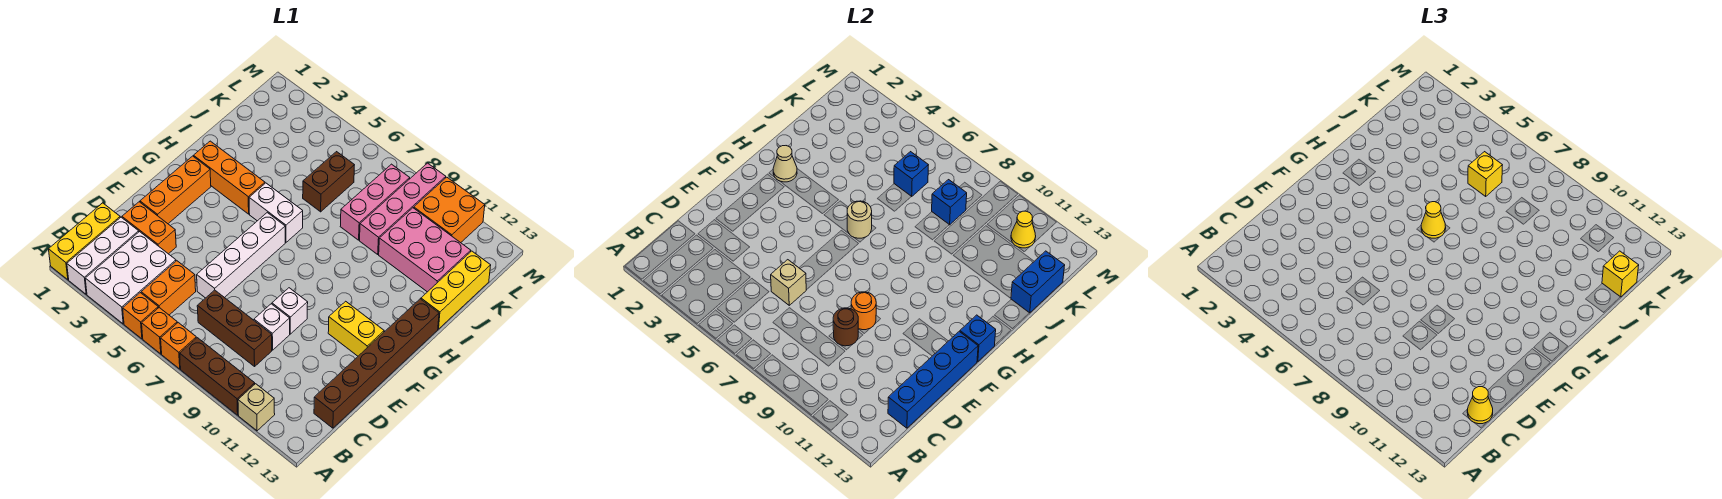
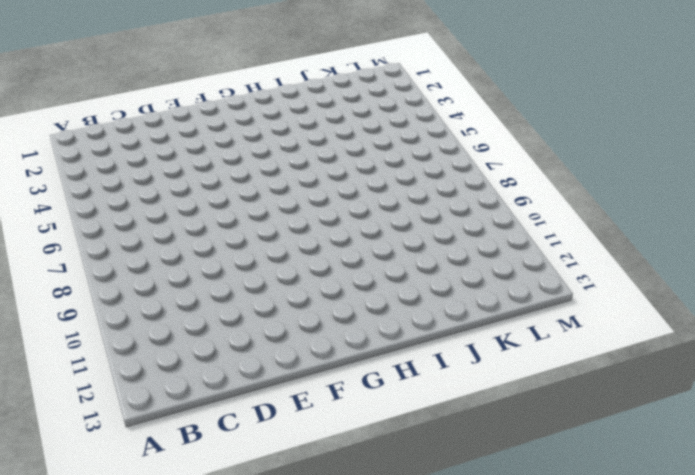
none -> yellow 1x3 brick [49,203,120,280]
none -> white 1x3 brick [67,217,139,294]
none -> white 2x3 brick [85,232,176,324]
none -> orange 1x1 brick [123,293,158,339]

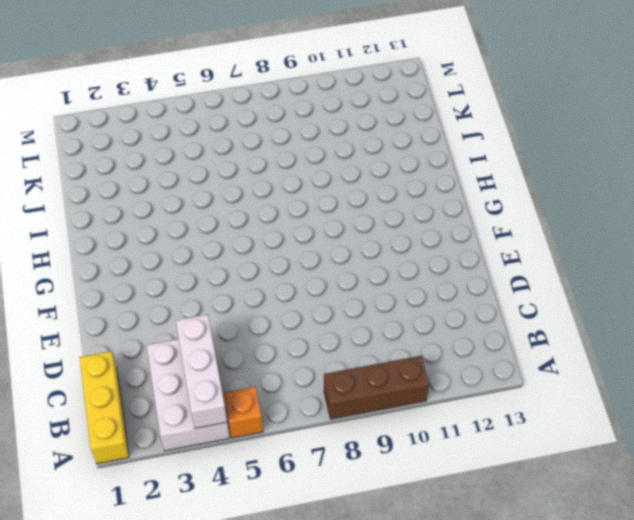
white 1x3 brick [176,314,227,428] -> white 1x3 brick moved to [67,217,139,294]
none -> orange 1x1 brick [142,308,177,354]
none -> orange 1x1 brick [161,323,196,369]
none -> tan 1x1 brick [238,384,275,431]
none -> orange 1x2 brick [141,261,196,315]

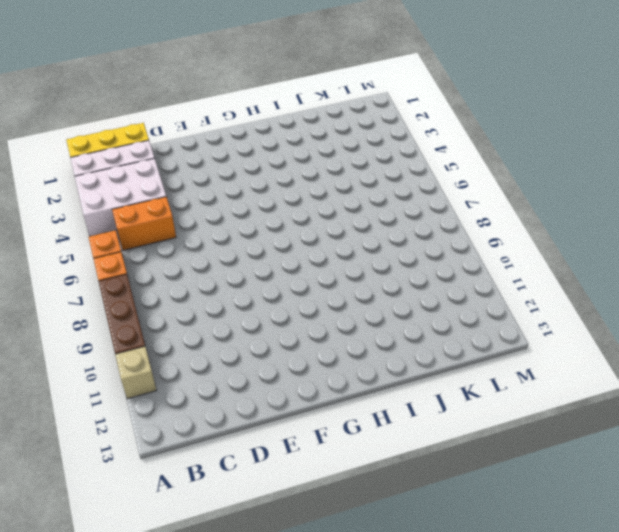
none -> orange 1x1 brick [123,293,158,339]
none -> brown 1x3 brick [197,290,272,366]
none -> brown 1x6 brick [314,299,439,428]
none -> orange 1x2 brick [122,202,176,254]

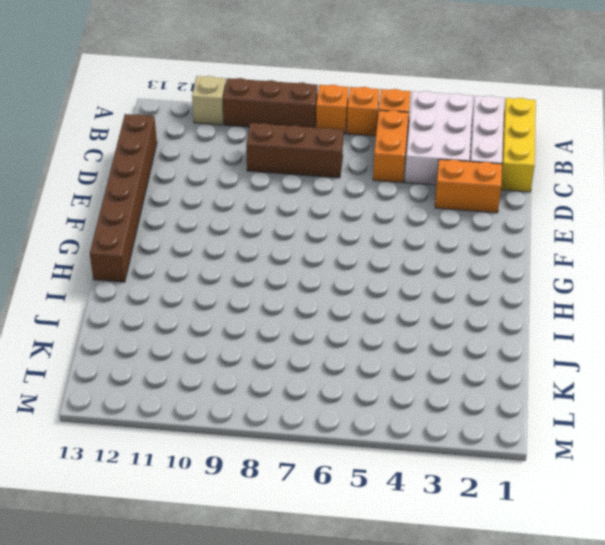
none -> white 1x4 brick [197,213,285,298]
none -> white 1x1 brick [254,304,290,350]
none -> orange 1x3 brick [140,156,211,224]
none -> white 1x1 brick [272,288,308,334]

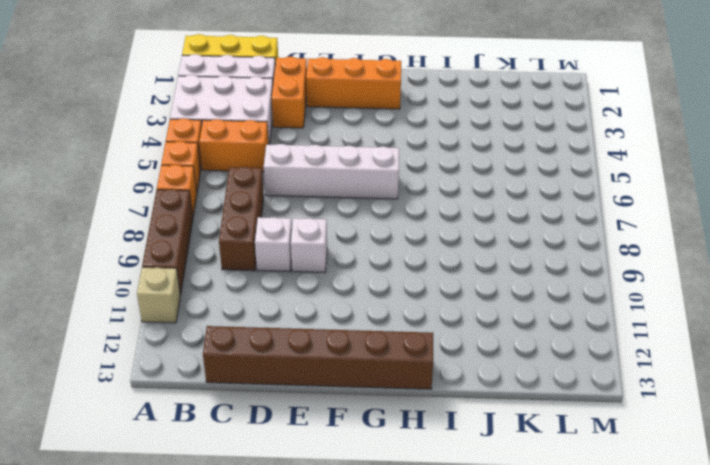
none -> yellow 1x2 brick [328,301,384,356]
none -> orange 1x3 brick [194,141,265,214]
none -> white 1x2 brick [249,183,303,242]
none -> yellow 1x3 brick [421,251,491,329]

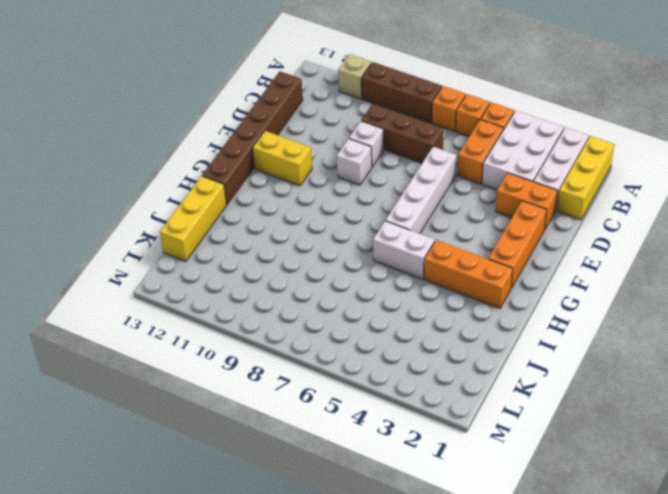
none -> brown 1x2 brick [303,152,354,212]
none -> pink 1x3 brick [340,164,410,240]
none -> pink 1x4 brick [360,163,446,254]
none -> pink 2x3 brick [379,208,471,292]

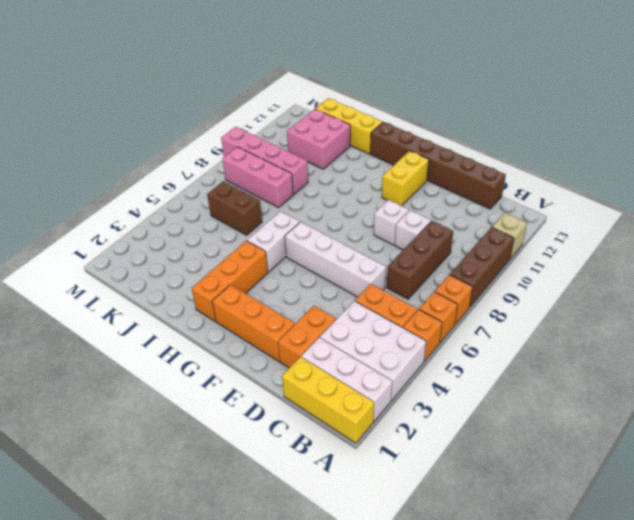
pink 2x2 brick [287,109,350,169] -> pink 2x3 brick [379,208,471,292]
none -> orange 2x2 brick [414,177,485,243]
none -> blue 1x4 brick [888,331,978,428]
none -> tan 1x1 brick [771,260,806,305]
none -> brown 1x1 round brick [833,308,858,346]

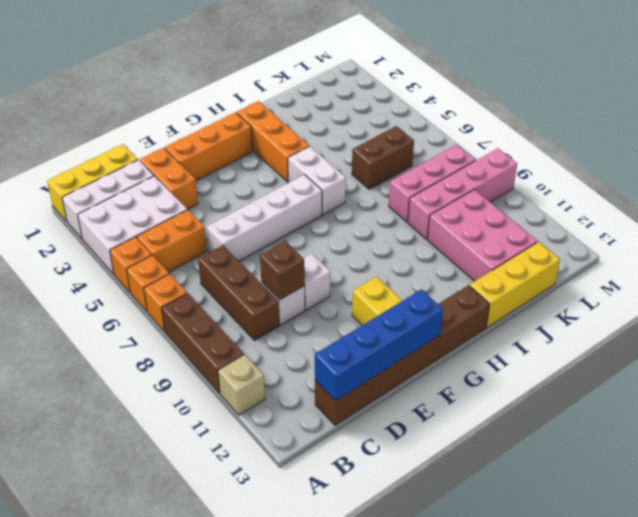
brown 1x1 brick [260,241,305,300] -> brown 1x1 round brick [833,308,858,346]
none -> orange 2x2 brick [414,177,485,243]
none -> tan 1x1 brick [771,260,806,305]
none -> orange 1x1 round brick [851,292,876,330]
none -> blue 1x1 brick [960,315,996,361]

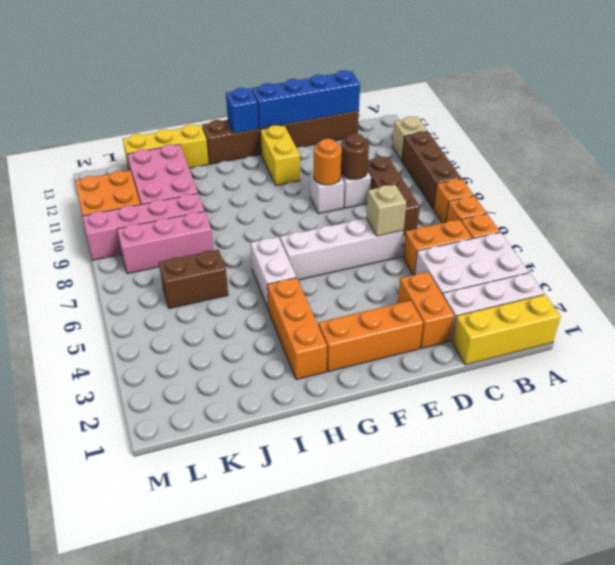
none -> tan 1x1 cone [773,146,797,182]
none -> tan 1x1 round brick [847,201,872,238]
none -> blue 1x2 brick [1011,251,1065,313]
none -> blue 1x1 brick [894,152,928,197]

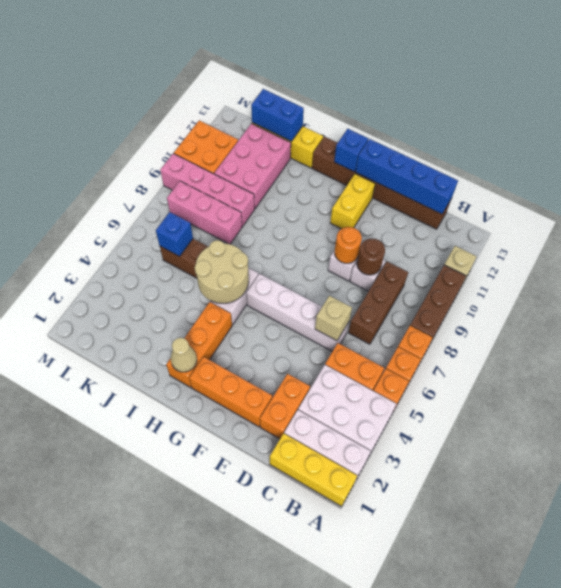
tan 2x2 round brick [195,240,249,303] -> tan 1x1 round brick [847,201,872,238]
none -> blue 1x1 brick [932,180,967,225]
none -> yellow 1x1 cone [1011,211,1036,248]
none -> yellow 1x1 cone [1467,387,1493,424]
none -> yellow 1x1 cone [1421,202,1446,238]

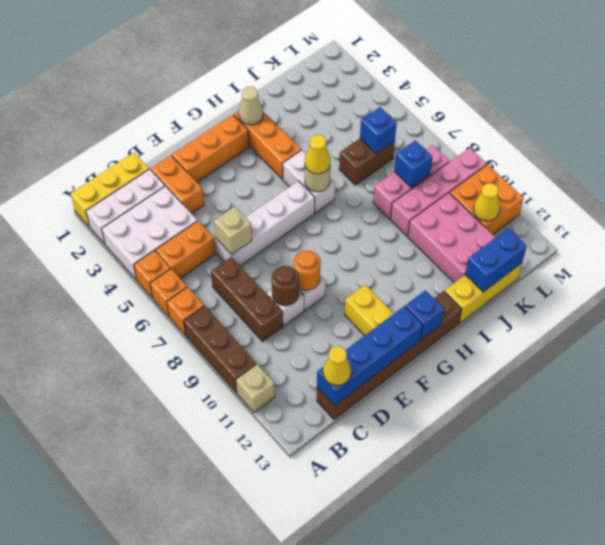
none -> yellow 1x1 brick [1468,152,1502,196]
none -> yellow 1x1 brick [1602,251,1639,297]

